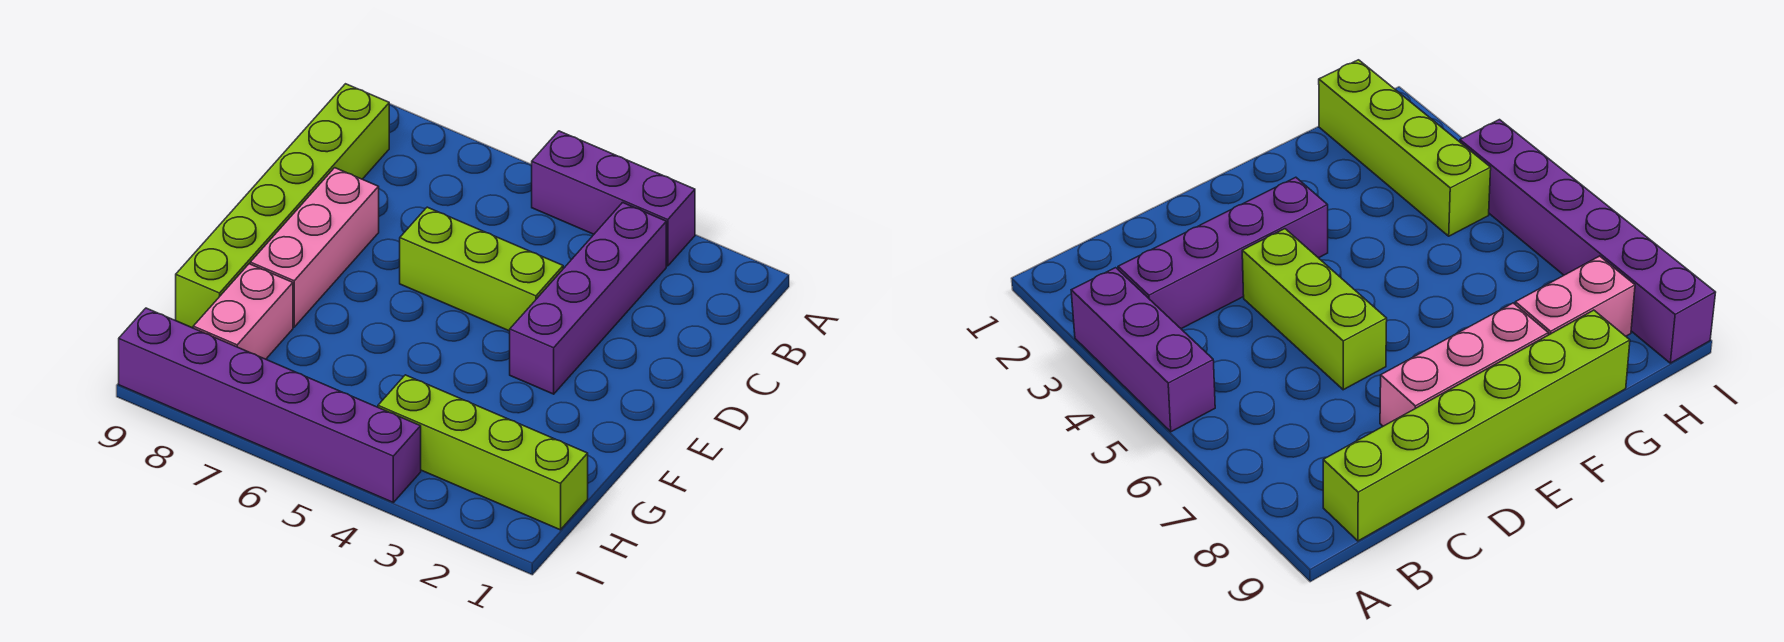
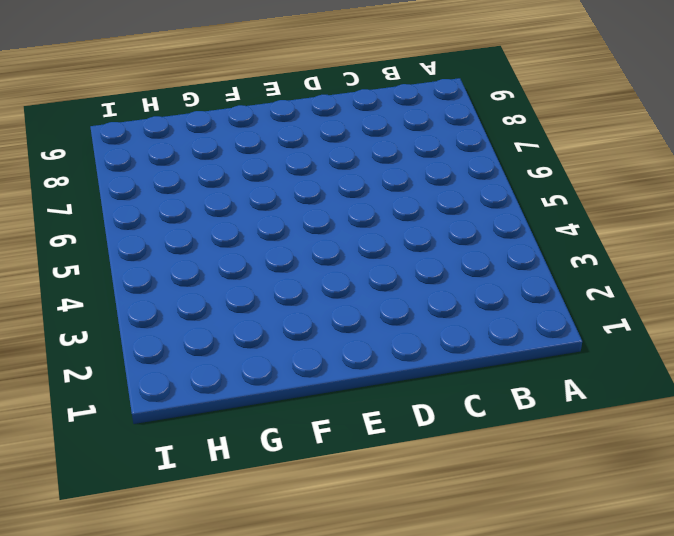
none -> purple 1x3 brick [532,131,695,266]
none -> purple 1x4 brick [510,203,666,394]

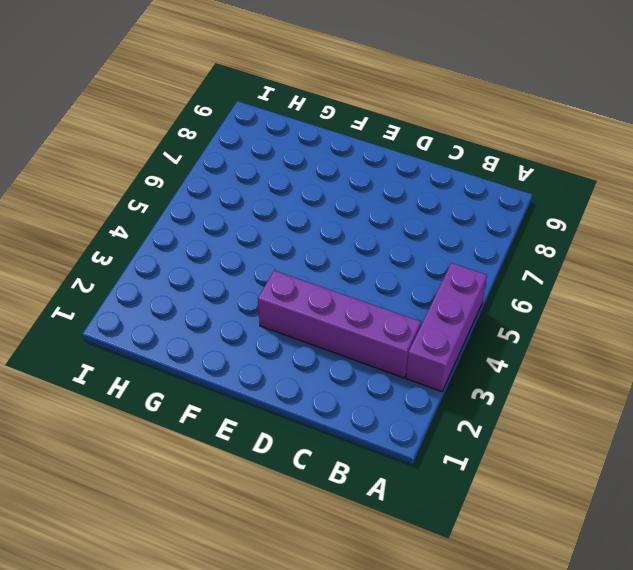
none -> lime 1x6 brick [176,84,389,328]
none -> lime 1x3 brick [400,207,563,331]

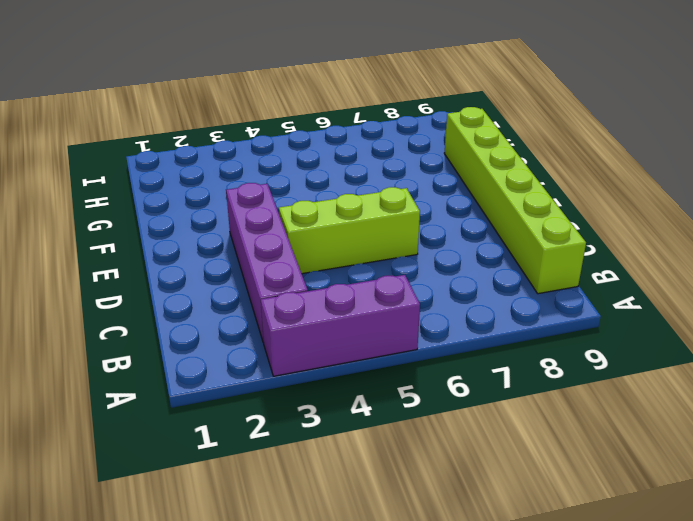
none -> pink 1x3 brick [250,168,379,327]
none -> pink 1x2 brick [193,264,293,359]

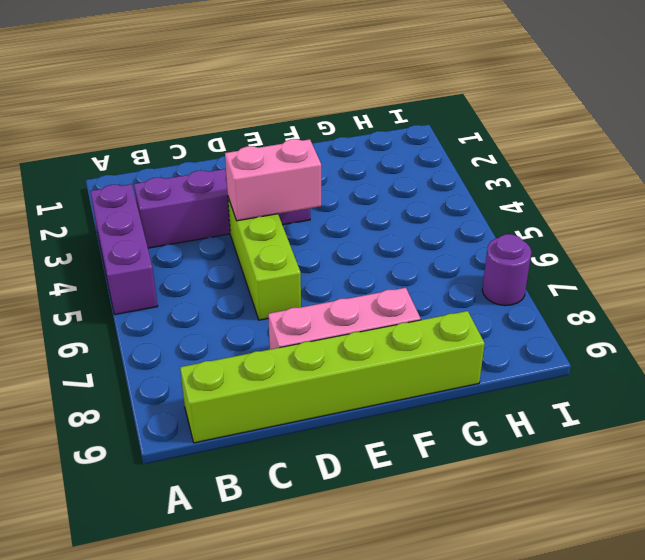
pink 1x2 brick [225,139,321,221] -> pink 1x2 brick moved to [193,264,293,359]
purple 1x1 round brick [482,234,531,306] -> purple 1x6 brick [119,308,421,502]
none -> lime 1x4 brick [378,375,588,530]

